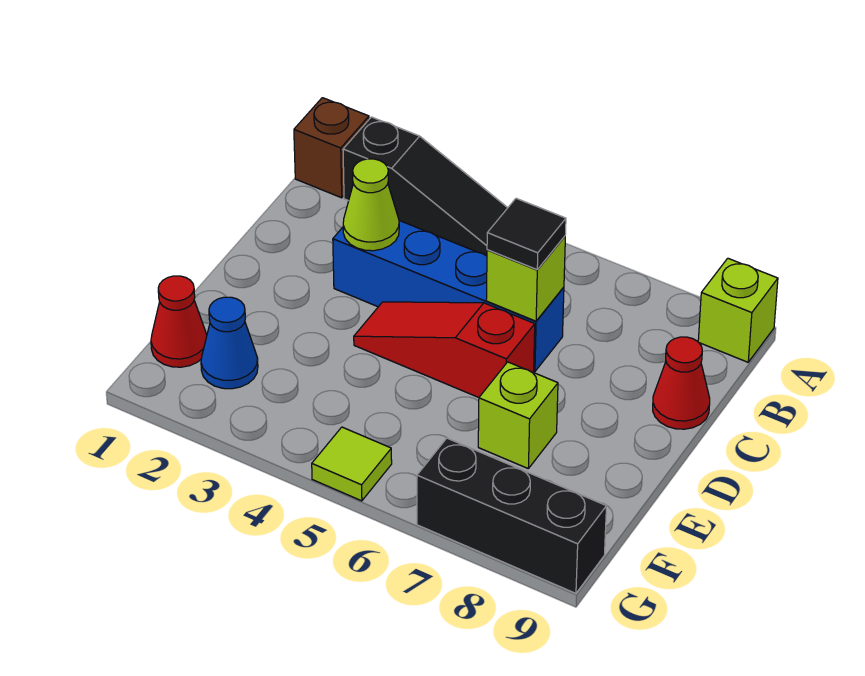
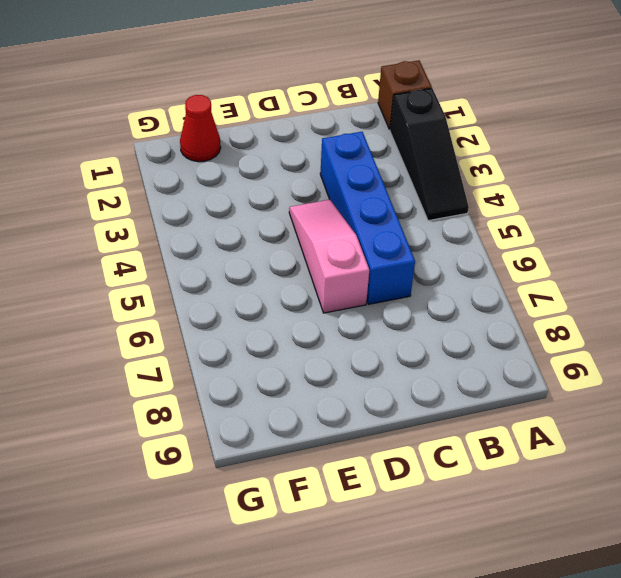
pink 1x3 slope [289,200,369,313] -> red 1x3 slope [354,302,535,397]
none -> lime 1x1 brick [698,258,778,362]
none -> red 1x1 cone [653,337,710,429]
none -> lime 1x1 brick [478,362,558,468]

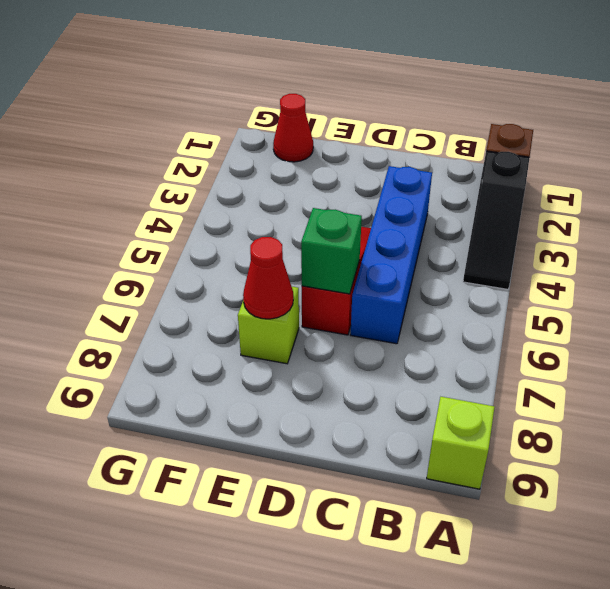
green 1x1 brick [301,208,362,294] -> none
red 1x1 cone [243,237,293,319] -> red 1x1 cone moved to [653,337,710,429]
none -> blue 1x1 cone [201,297,258,389]
none -> lime 1x1 tile [312,427,392,501]
none -> black 1x3 brick [417,438,606,593]

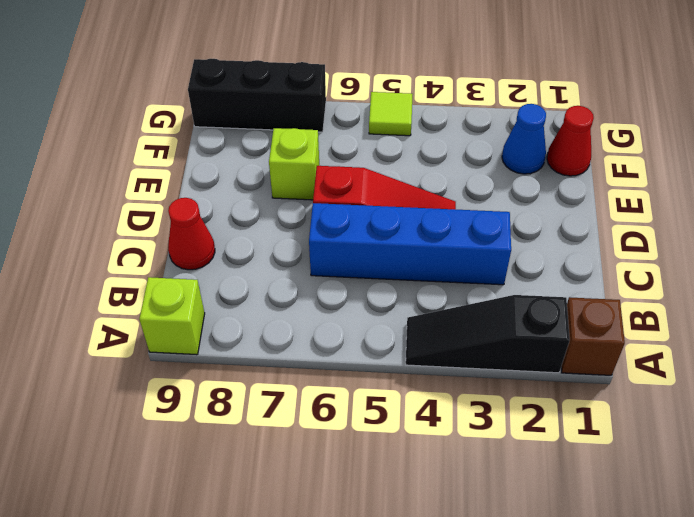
none -> lime 1x1 cone [343,159,399,251]
none -> lime 1x1 brick [486,236,565,321]
none -> black 1x1 tile [487,198,566,270]

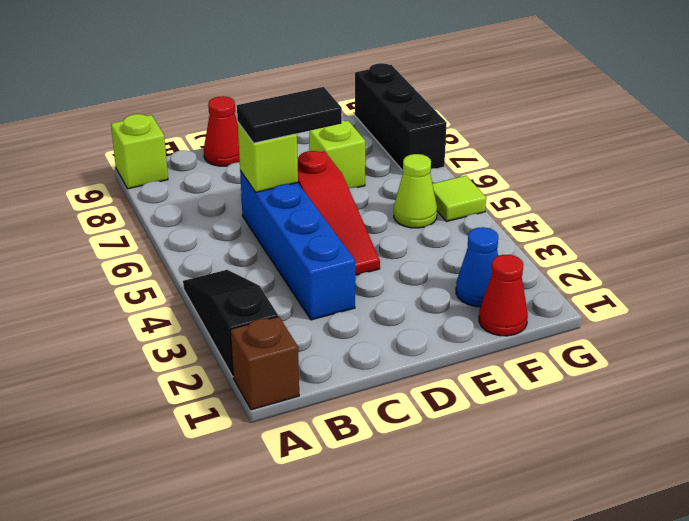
black 1x2 tile [237,87,342,143] -> black 1x1 tile [487,198,566,270]
lime 1x1 cone [394,154,437,228] -> lime 1x1 cone moved to [343,159,399,251]

